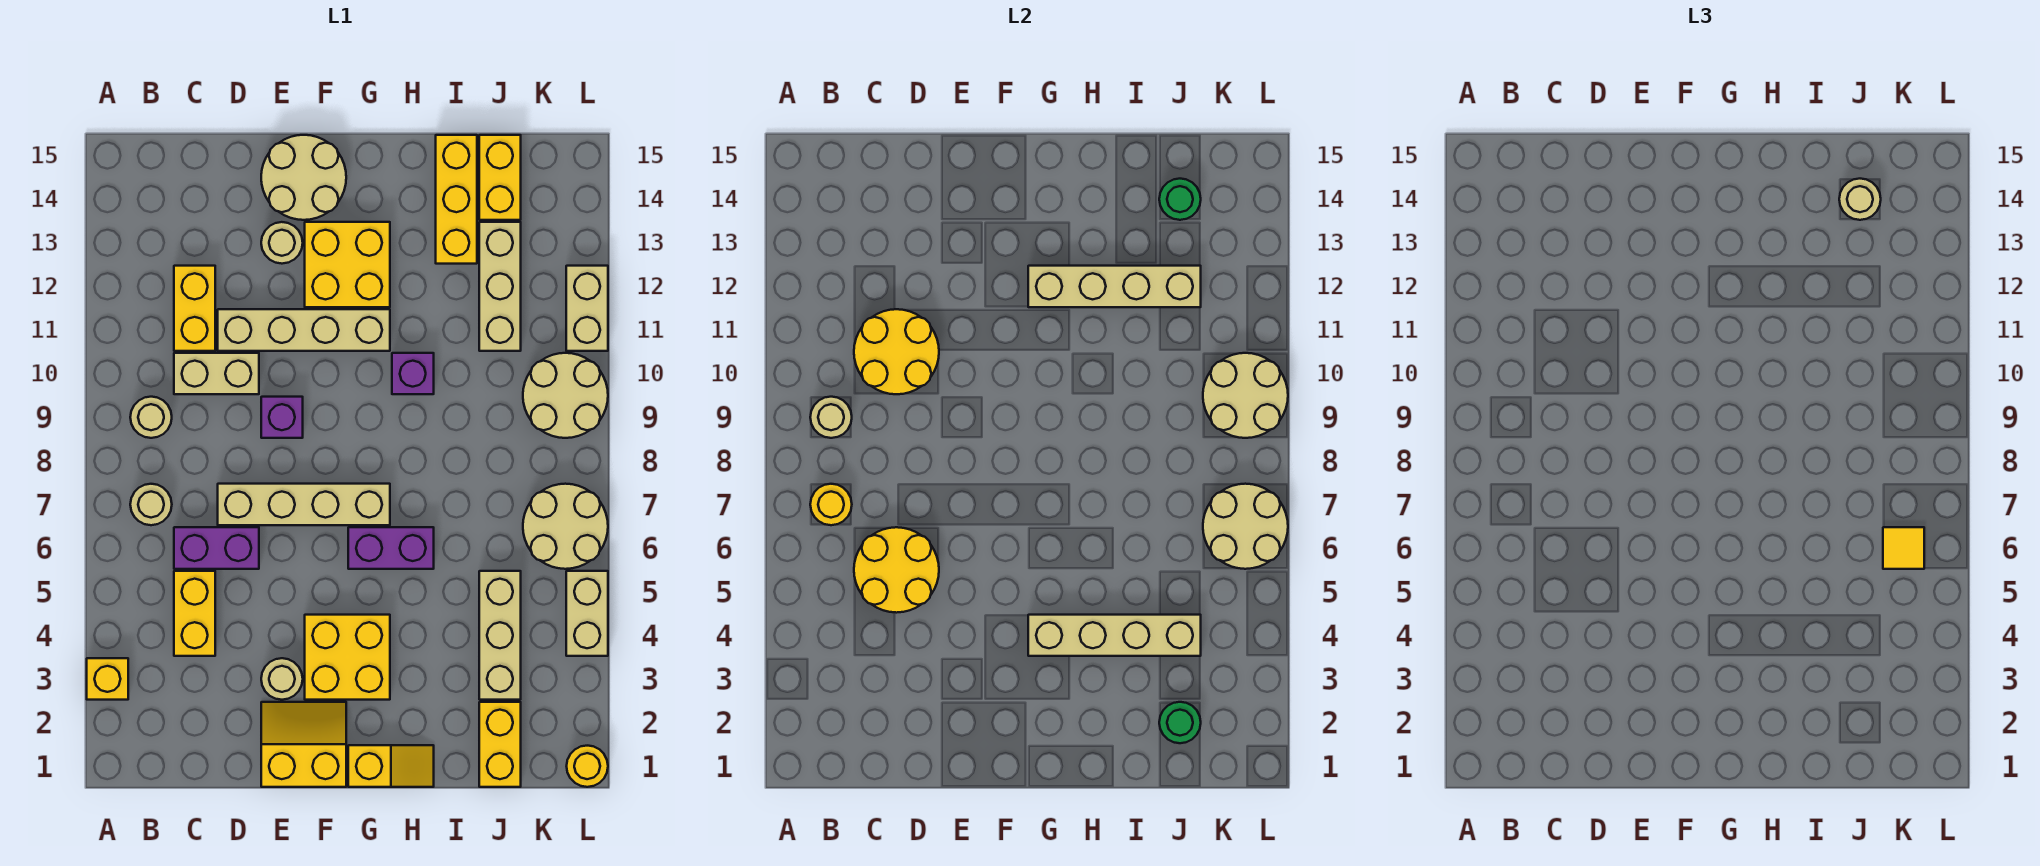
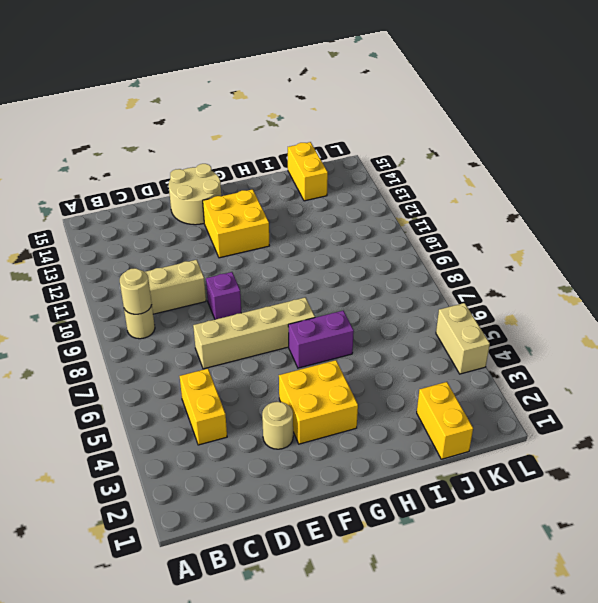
none -> yellow 1x1 brick [87,658,128,700]
none -> tan 1x1 round brick [130,484,172,525]
none -> purple 1x2 brick [174,527,259,569]
none -> yellow 1x2 brick [174,266,215,351]

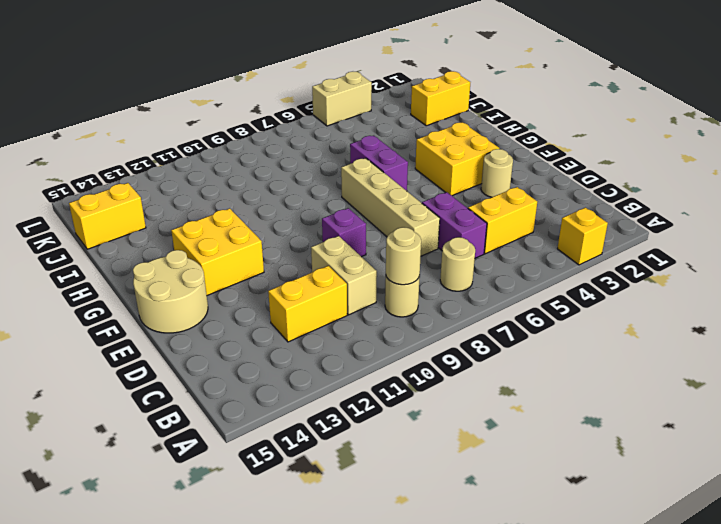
none -> tan 1x4 brick [218,309,390,351]
none -> yellow 2x2 slope [261,702,346,787]
none -> tan 1x1 round brick [261,222,303,264]
none -> yellow 1x2 slope [348,745,434,787]

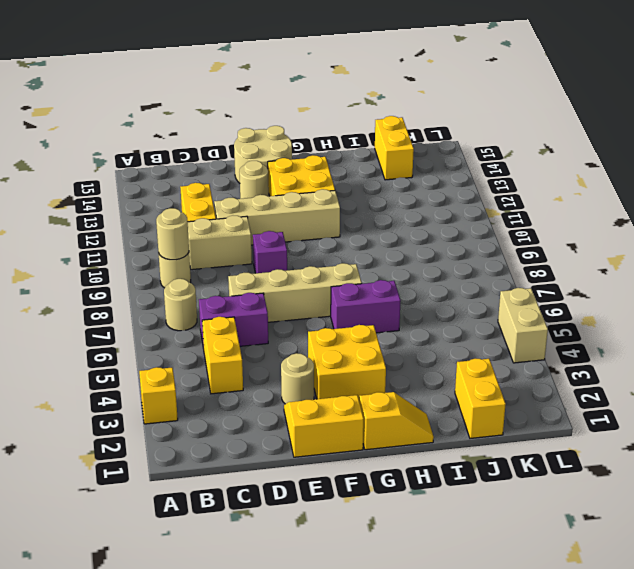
none -> purple 1x1 brick [392,353,434,394]
none -> yellow 1x3 brick [436,135,477,264]
none -> tan 1x3 brick [479,571,521,700]
none -> tan 1x3 brick [479,222,521,351]

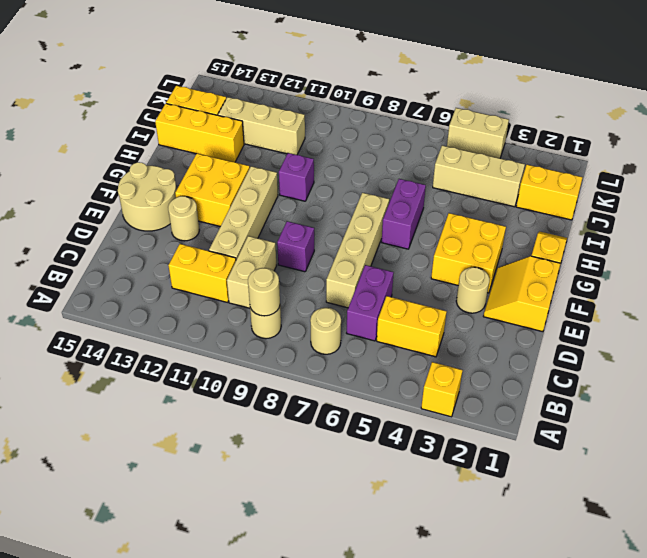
none -> tan 2x2 round brick [523,484,608,569]
none -> tan 2x2 round brick [523,353,608,438]
none -> yellow 1x1 round brick [567,746,608,787]
none -> tan 1x2 brick [566,266,608,351]

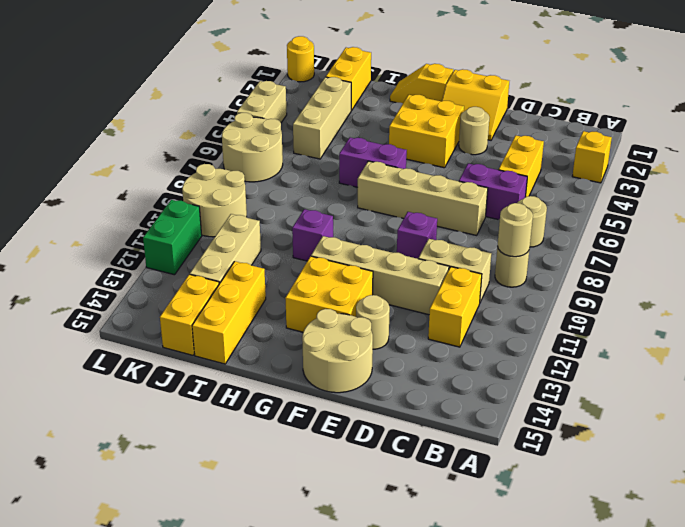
green 1x2 brick [143,200,202,275] -> tan 1x2 brick [566,266,608,351]
none -> yellow 1x1 round brick [810,484,852,525]
none -> yellow 2x2 round brick [854,527,939,613]
none -> yellow 2x2 round brick [854,309,939,394]
none -> tan 1x4 brick [1028,615,1201,656]

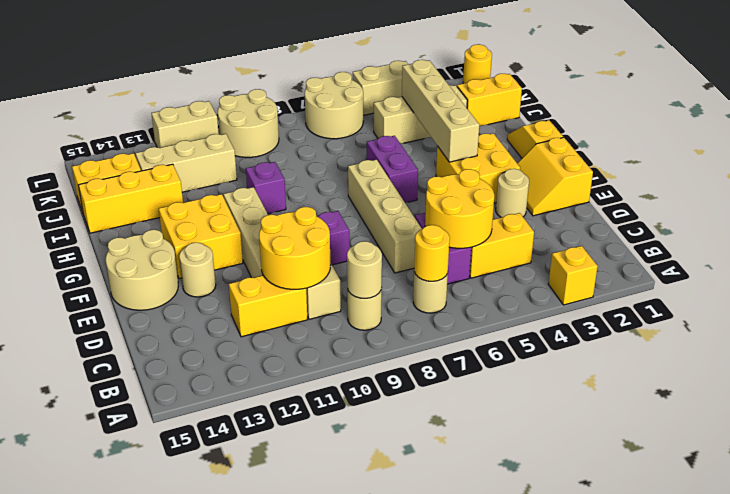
none -> tan 1x4 brick [1028,266,1201,307]
none -> green 1x1 round brick [1159,702,1201,743]
none -> green 1x1 round brick [1159,179,1201,220]
none -> tan 2x2 round brick [1203,484,1288,569]

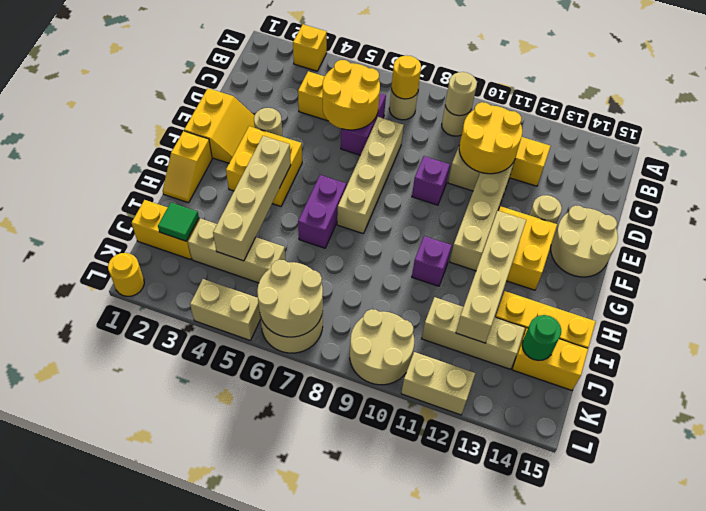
green 1x1 tile [158,203,199,241] -> green 1x1 round brick [1159,702,1201,743]
none -> tan 2x2 round brick [1203,353,1288,438]
none -> tan 1x1 round brick [1839,179,1881,220]
none -> yellow 1x1 tile [1883,527,1924,569]

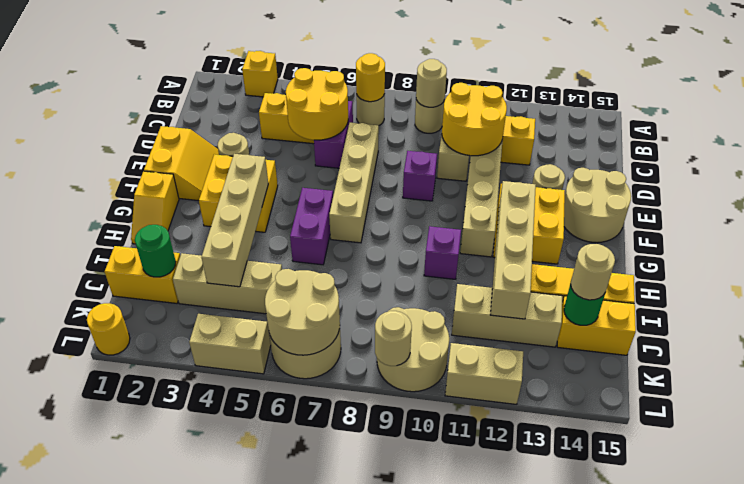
tan 1x1 round brick [375,311,412,366] -> tan 2x2 round brick [1203,353,1288,438]
none -> yellow 1x1 tile [1883,527,1924,569]

